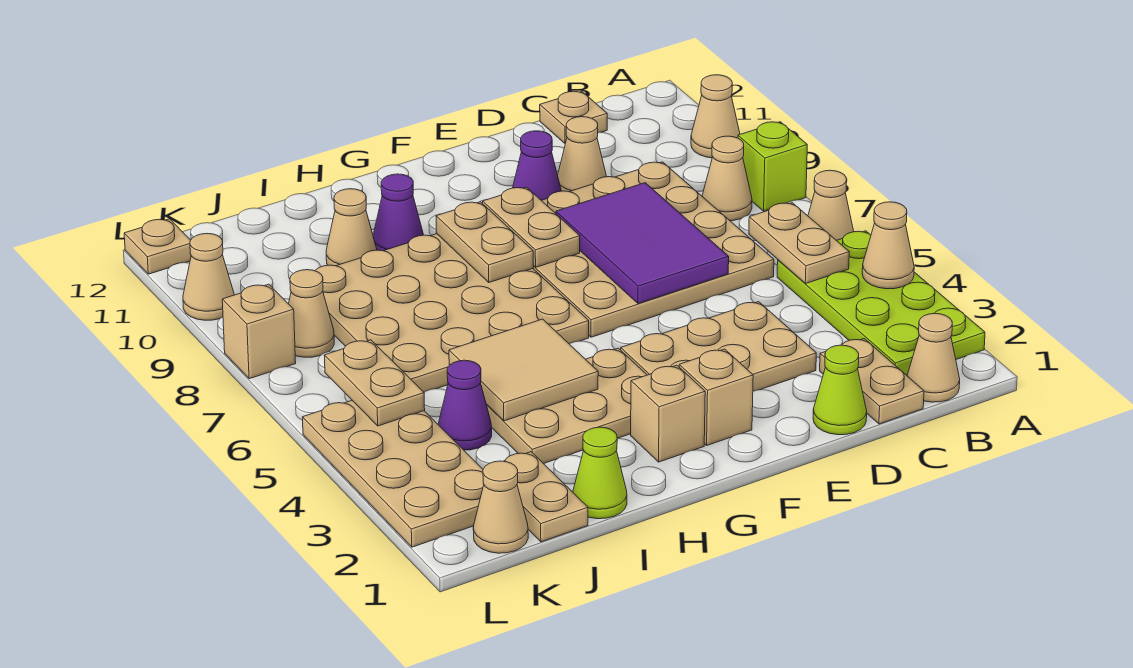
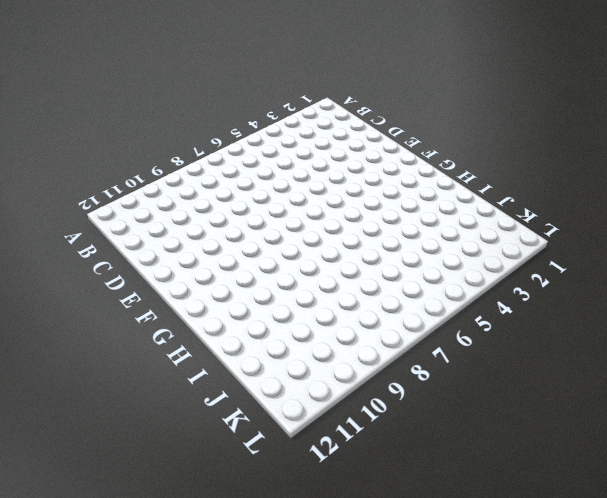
none -> lime 2x4 plate [777,231,985,375]
none -> tan 1x1 cone [808,170,854,240]
none -> lime 1x1 brick [738,122,807,211]
none -> tan 1x1 cone [691,75,740,158]

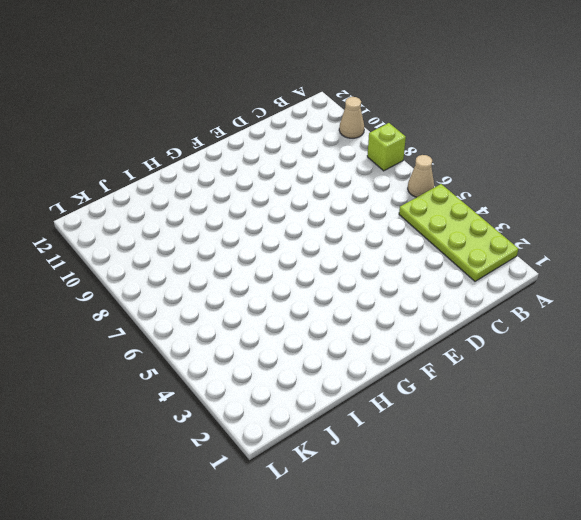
none -> tan 1x1 cone [907,313,960,402]
none -> tan 1x1 cone [702,136,752,221]
none -> tan 1x2 plate [820,339,924,424]
none -> tan 4x4 plate [533,162,774,337]

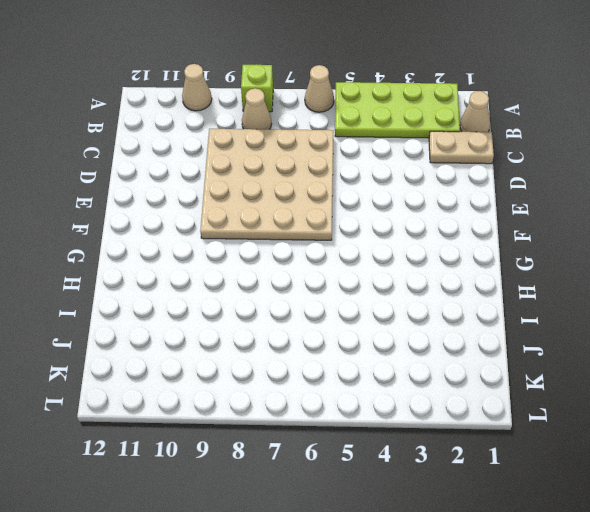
none -> tan 1x1 plate [540,91,607,143]
none -> lime 1x1 cone [813,345,867,435]
none -> tan 2x3 plate [621,302,816,391]
none -> tan 1x1 cone [558,117,606,192]

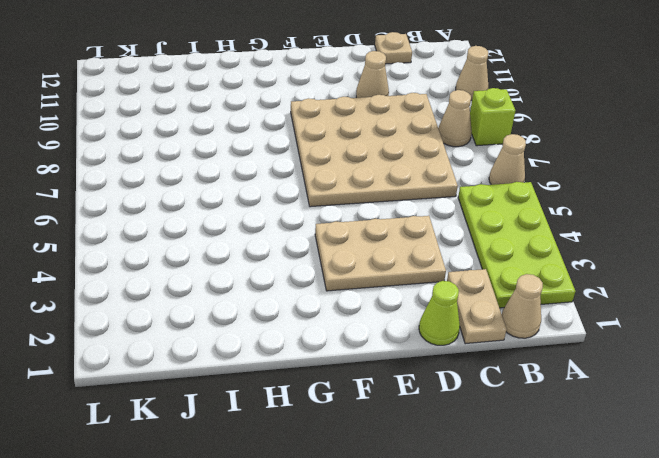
none -> purple 1x1 cone [513,131,561,200]
none -> tan 1x1 brick [679,349,753,445]
none -> tan 1x1 brick [631,365,705,462]
none -> tan 2x3 plate [486,348,647,464]

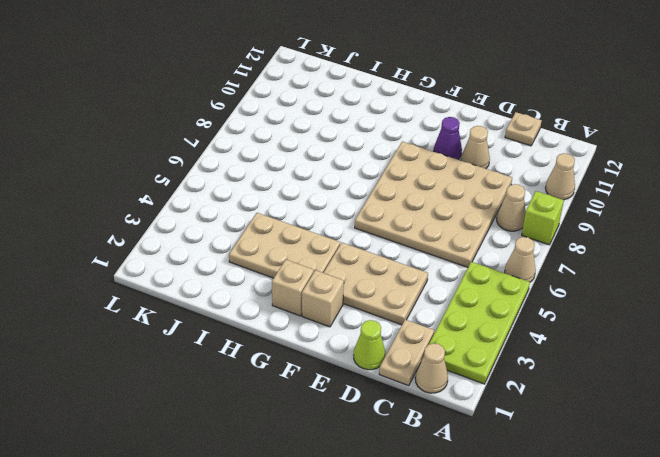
none -> tan 4x4 plate [315,234,589,392]
none -> purple 1x1 cone [373,174,423,251]
none -> lime 1x1 cone [573,427,627,519]
none -> tan 1x1 cone [326,189,377,266]

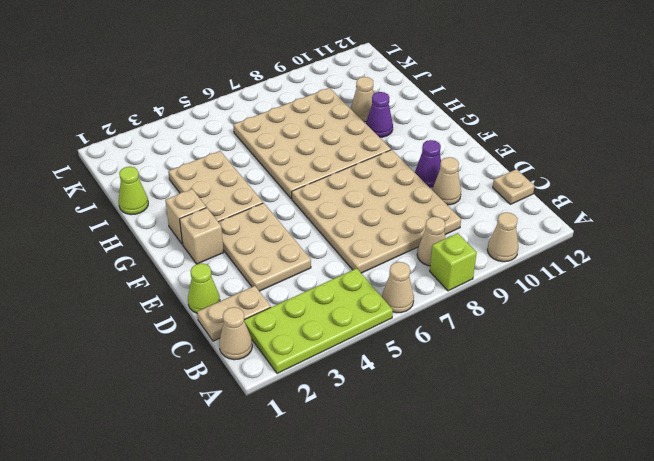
none -> tan 1x2 plate [505,452,588,542]
none -> purple 1x1 cone [438,360,492,450]
none -> tan 1x1 cone [473,461,528,553]
none -> tan 2x4 plate [302,401,484,547]

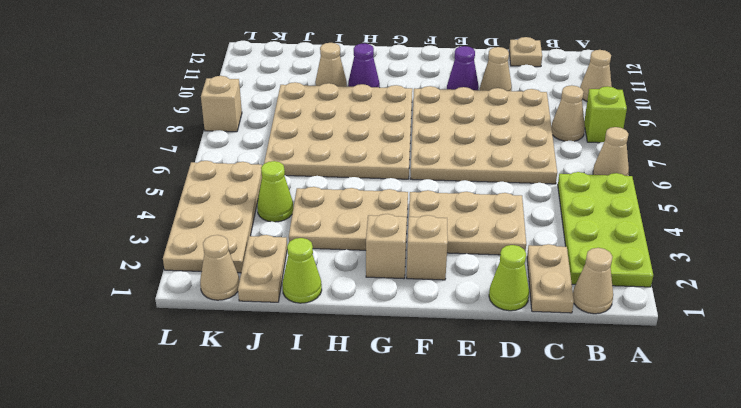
lime 1x1 cone [257,161,293,222] -> purple 1x1 cone [438,360,492,450]
none -> tan 1x1 cone [289,270,334,357]
none -> tan 1x1 cone [183,234,234,320]
none -> tan 1x1 plate [124,219,191,274]
none -> tan 1x1 cone [862,202,914,289]

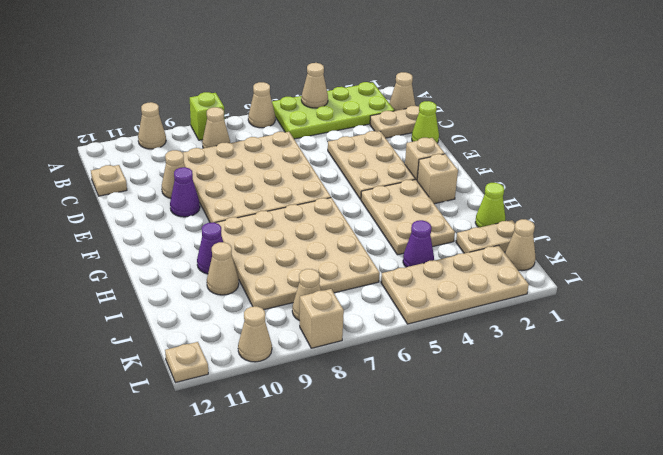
none -> tan 1x2 plate [749,203,849,284]
none -> purple 2x3 tile [556,183,729,304]
none -> tan 1x2 plate [483,187,580,267]
none -> tan 1x2 plate [436,202,533,282]

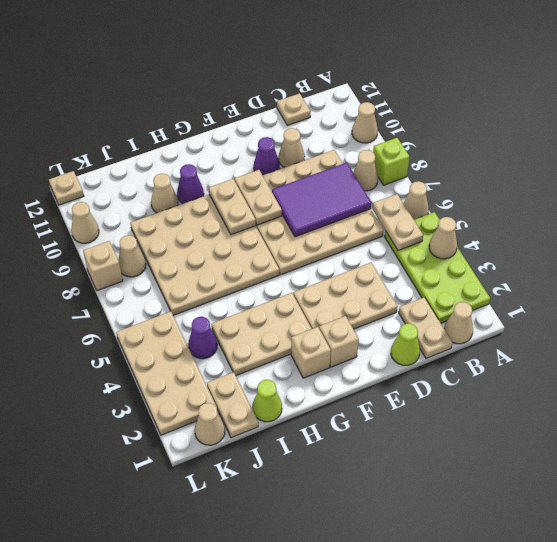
purple 2x3 tile [272,163,371,237] -> purple 2x3 tile turned to [556,183,729,304]
none -> tan 2x2 tile [449,319,598,421]
none -> tan 1x2 plate [324,340,425,426]

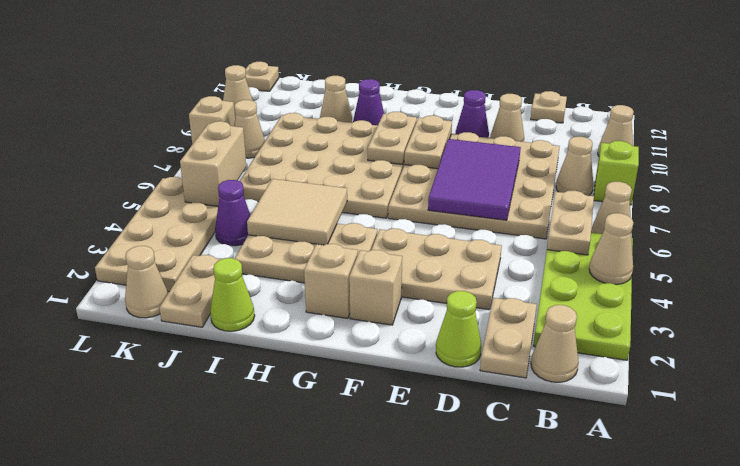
tan 1x2 brick [180,121,246,206] -> tan 1x2 plate [324,340,425,426]

